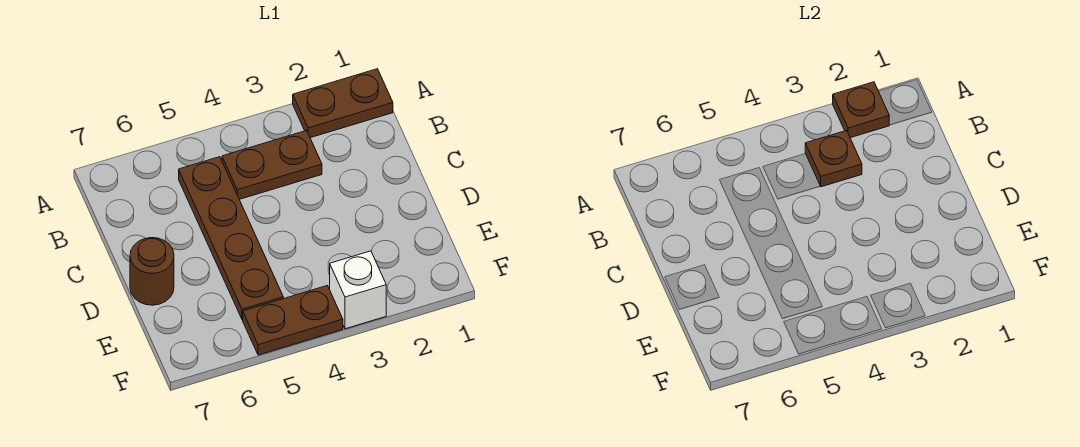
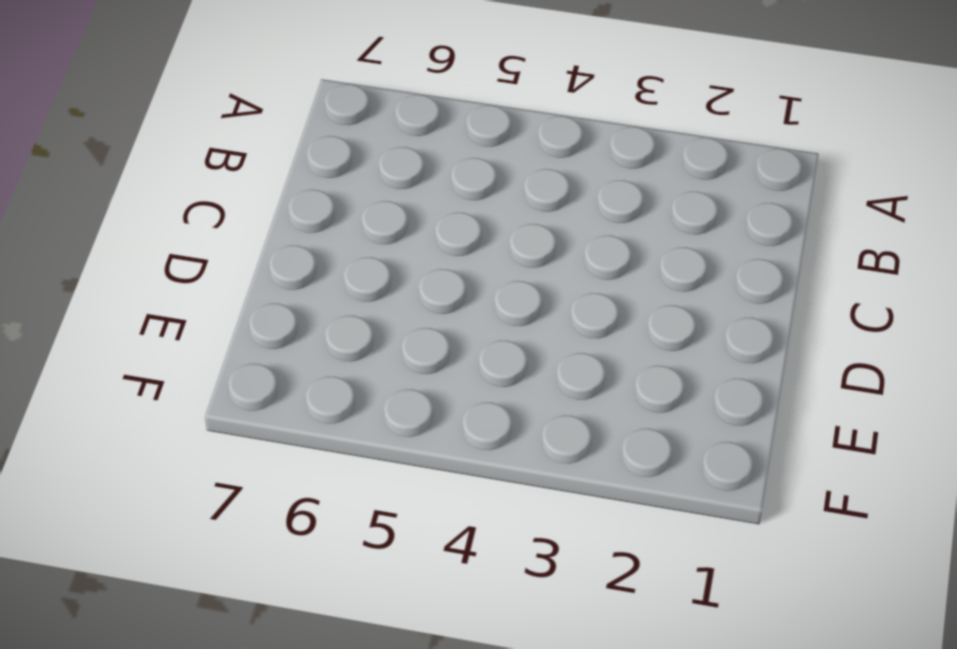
none -> brown 1x2 plate [293,69,393,138]
none -> brown 1x2 plate [222,130,322,199]

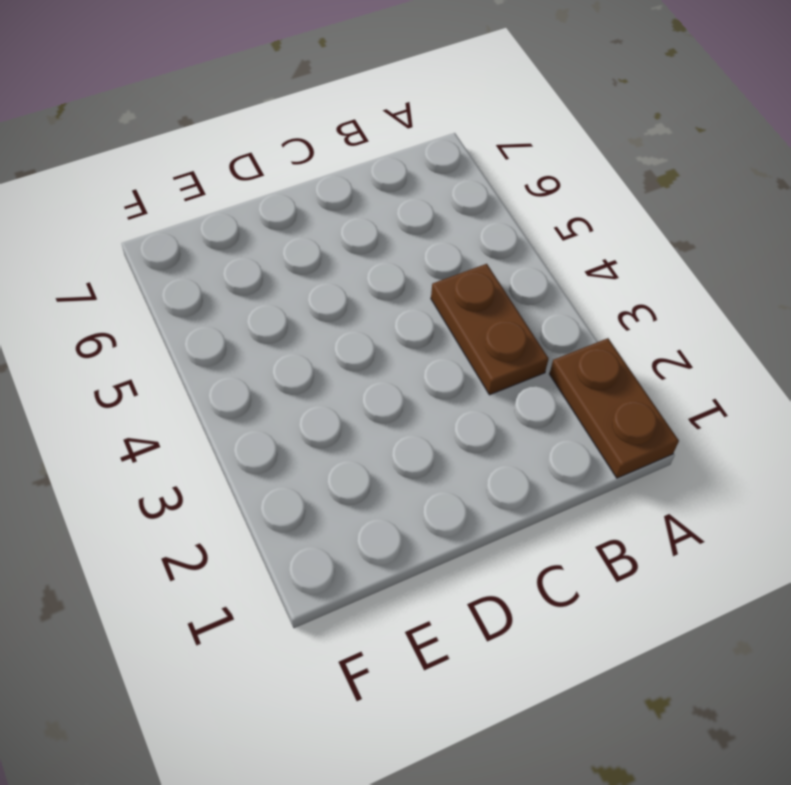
none -> brown 1x4 plate [179,157,283,320]
none -> brown 1x1 round brick [130,238,174,305]

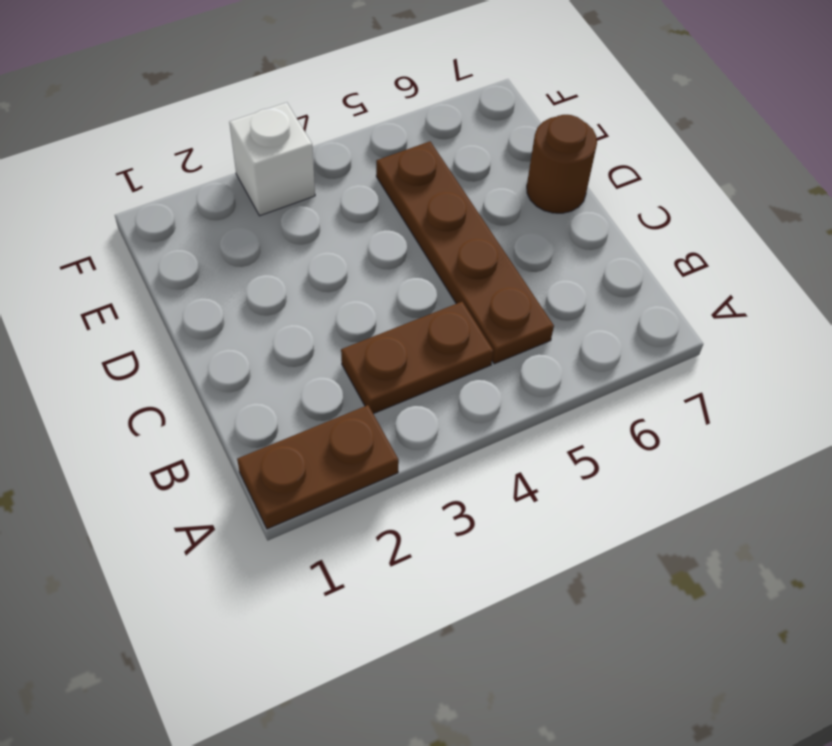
none -> brown 1x2 plate [243,286,343,355]
none -> brown 1x1 plate [833,82,889,138]

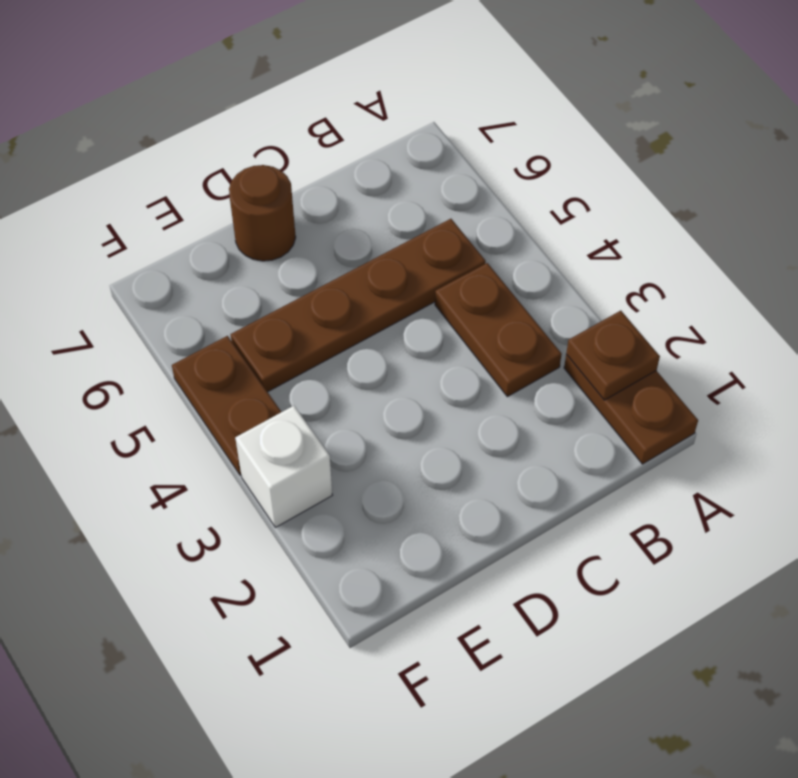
none -> brown 1x1 plate [805,130,862,187]

